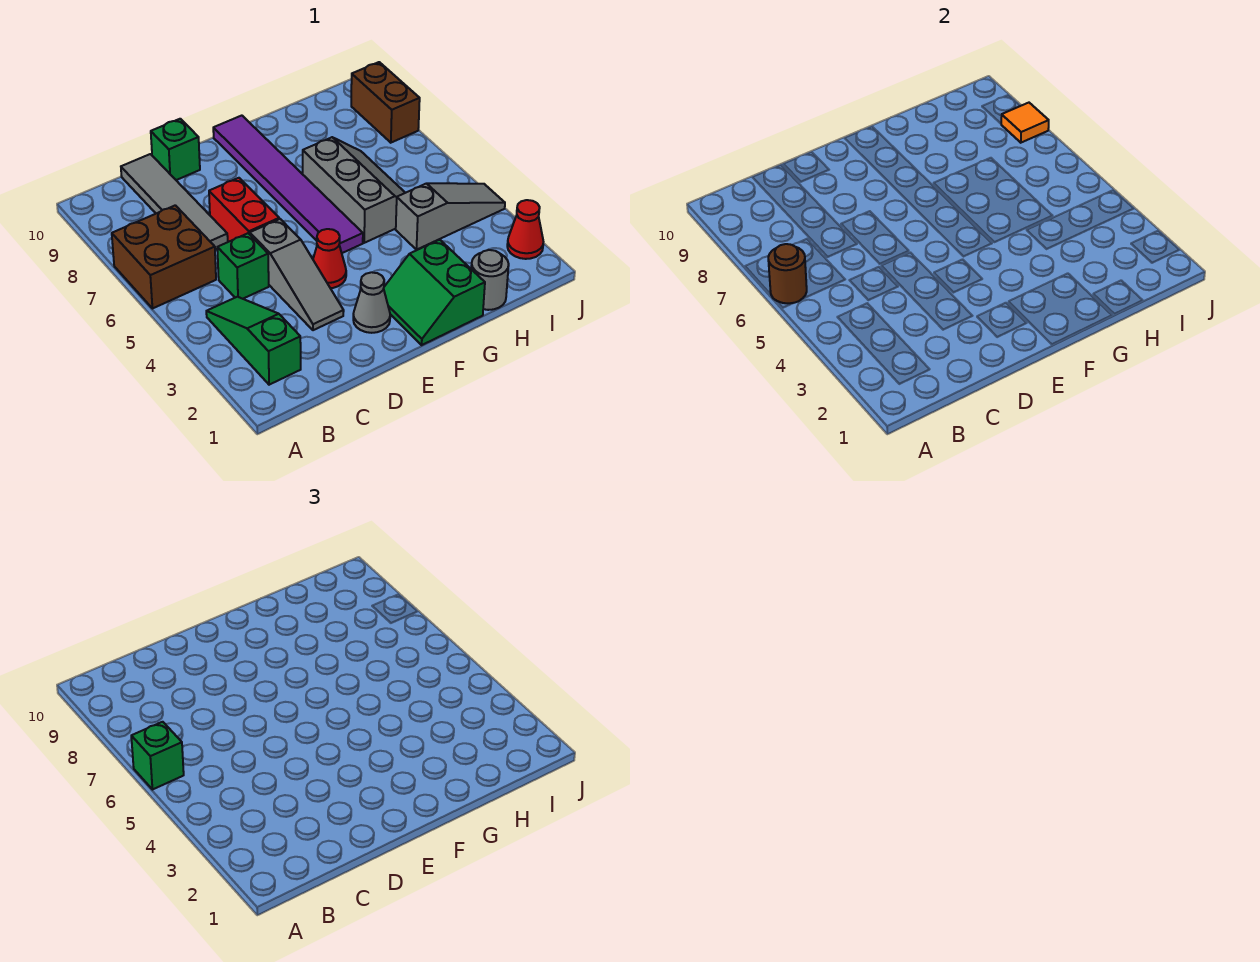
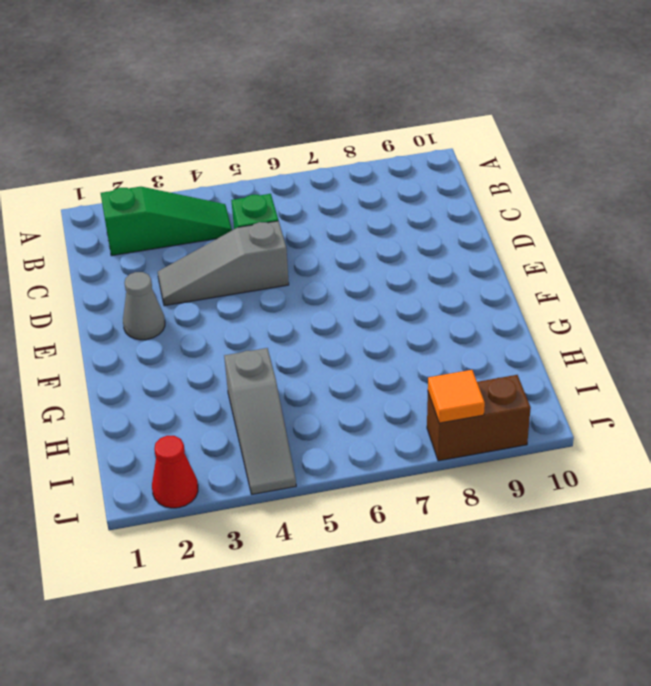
none -> brown 2x2 brick [112,205,216,309]
none -> grey 1x4 tile [121,154,228,250]
none -> red 1x2 brick [209,178,279,242]

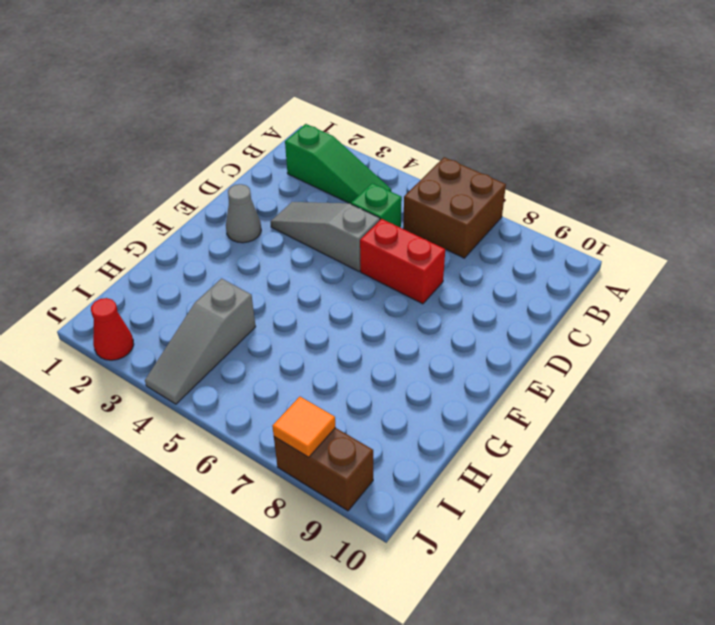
none -> grey 1x4 tile [121,154,228,250]
none -> green 1x1 brick [151,119,200,180]
none -> red 1x1 cone [313,229,346,288]

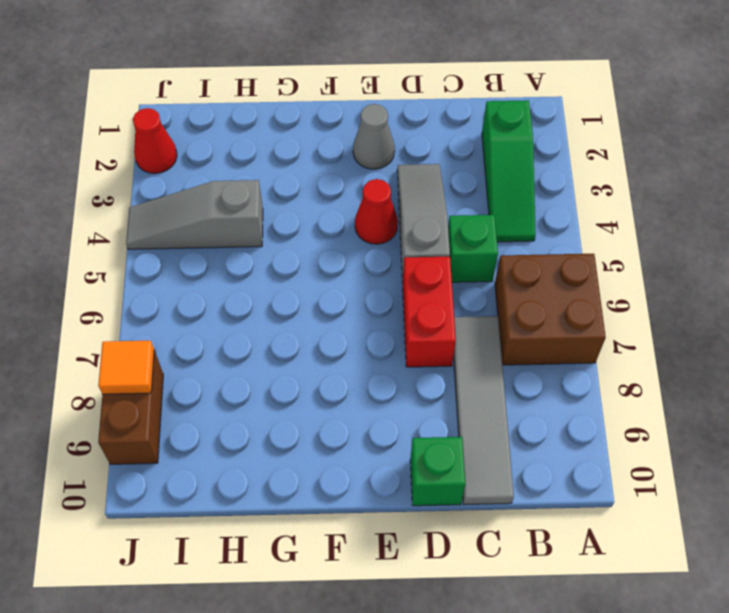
none -> green 2x2 slope [384,240,485,345]
none -> purple 1x6 tile [213,116,363,253]
none -> grey 2x3 slope [303,137,405,243]

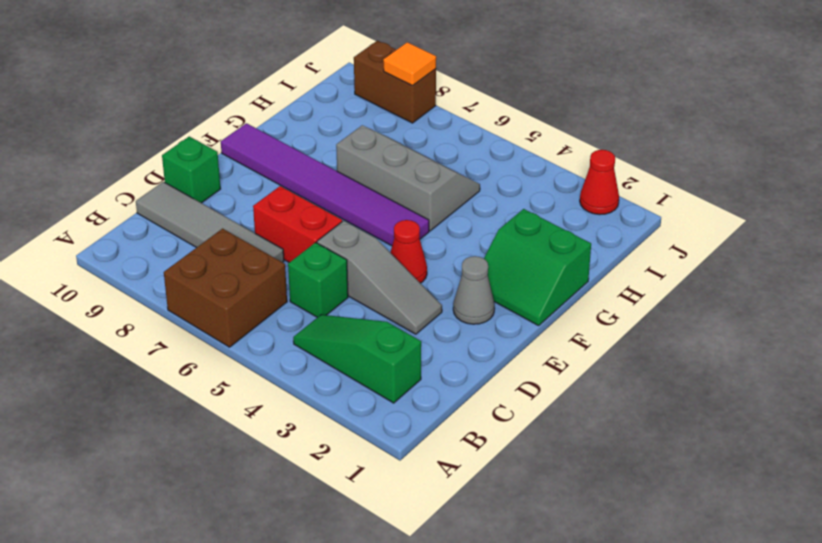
none -> grey 1x1 round brick [471,250,509,310]
none -> grey 1x3 slope [396,183,505,250]
none -> brown 1x1 round brick [768,244,807,303]

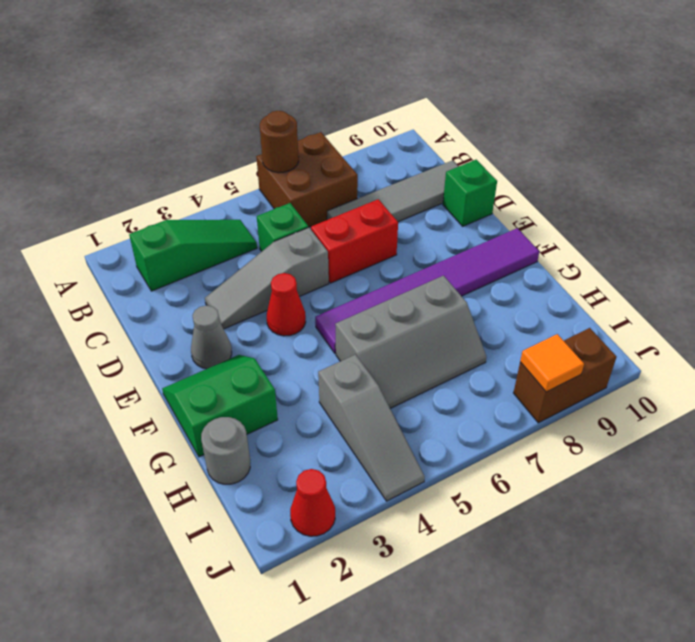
none -> green 1x1 brick [131,722,184,790]

